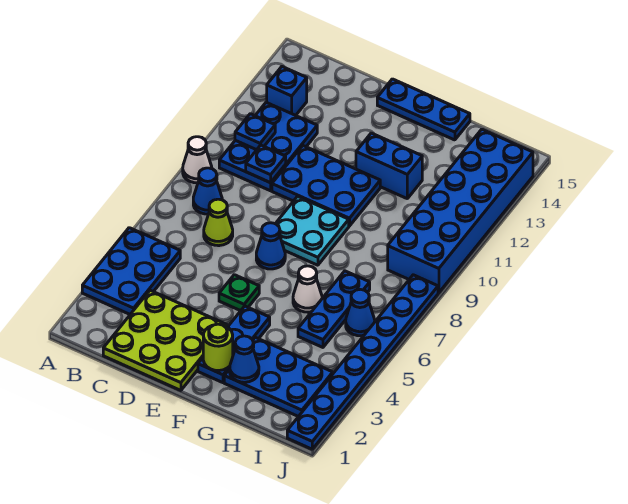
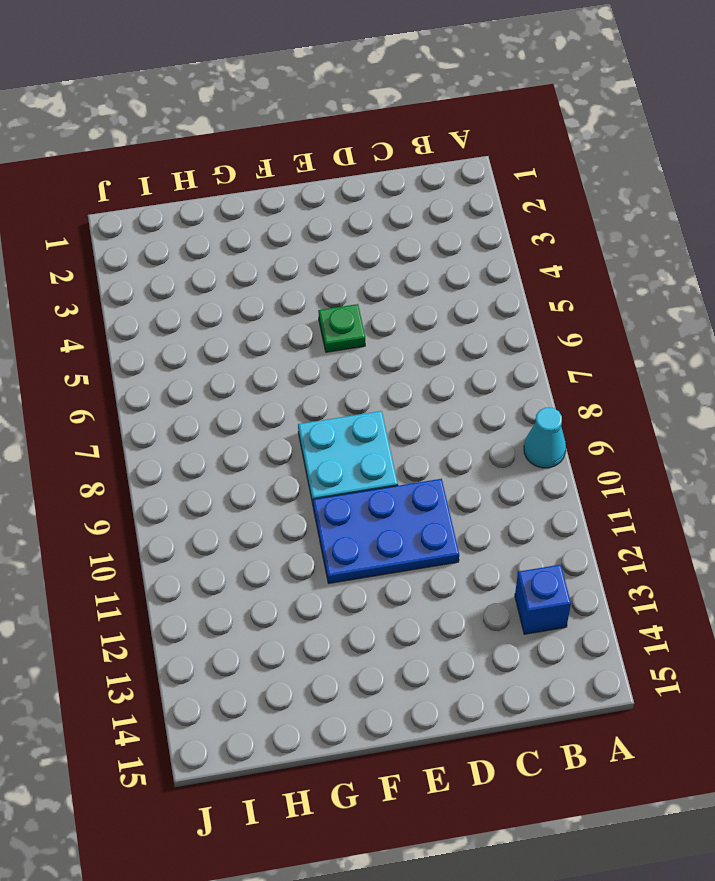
cyan 1x1 cone [524,407,566,468] -> white 1x1 cone [183,137,212,183]
none -> blue 2x3 plate [82,228,180,314]
none -> blue 1x1 cone [193,168,222,214]
none -> blue 2x3 plate [219,102,317,191]

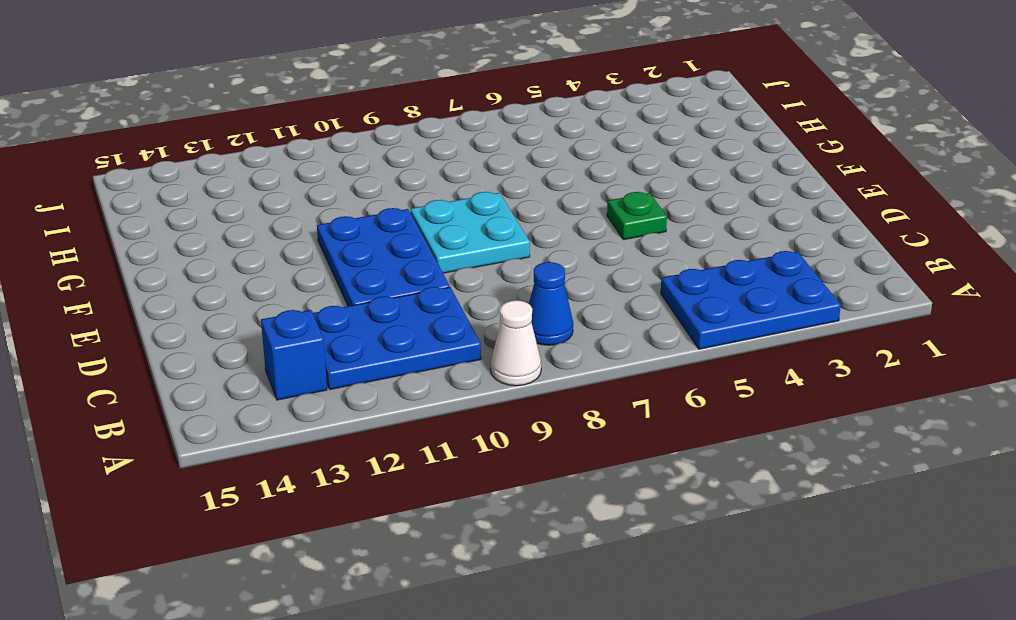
none -> lime 3x3 plate [103,290,228,390]
none -> lime 1x1 cone [204,199,233,246]
none -> blue 1x1 cone [256,223,285,269]

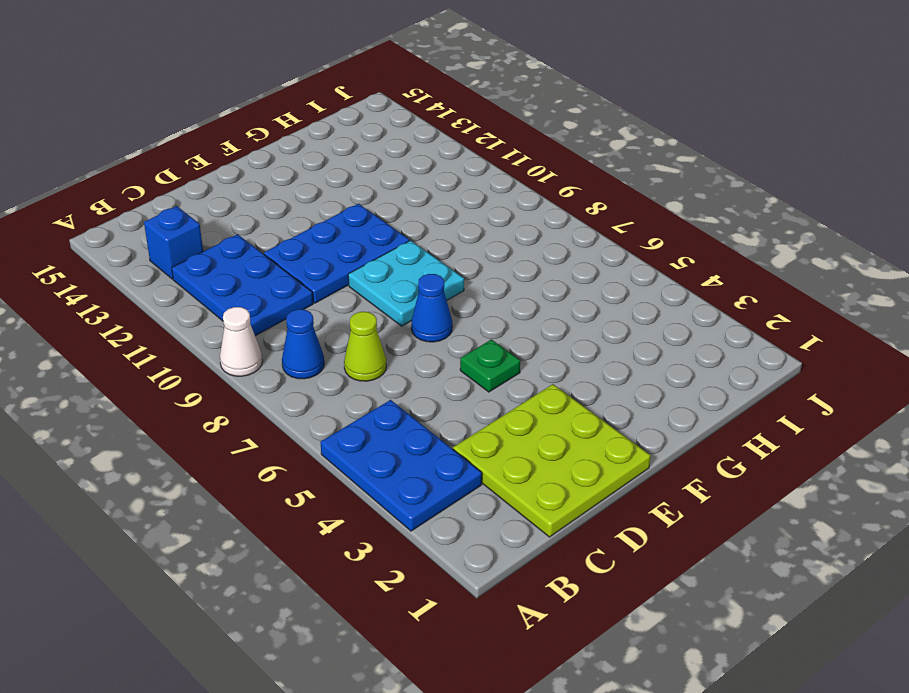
none -> blue 1x3 plate [377,79,470,140]
none -> blue 1x3 plate [198,306,270,383]
none -> blue 1x2 brick [356,133,422,198]

